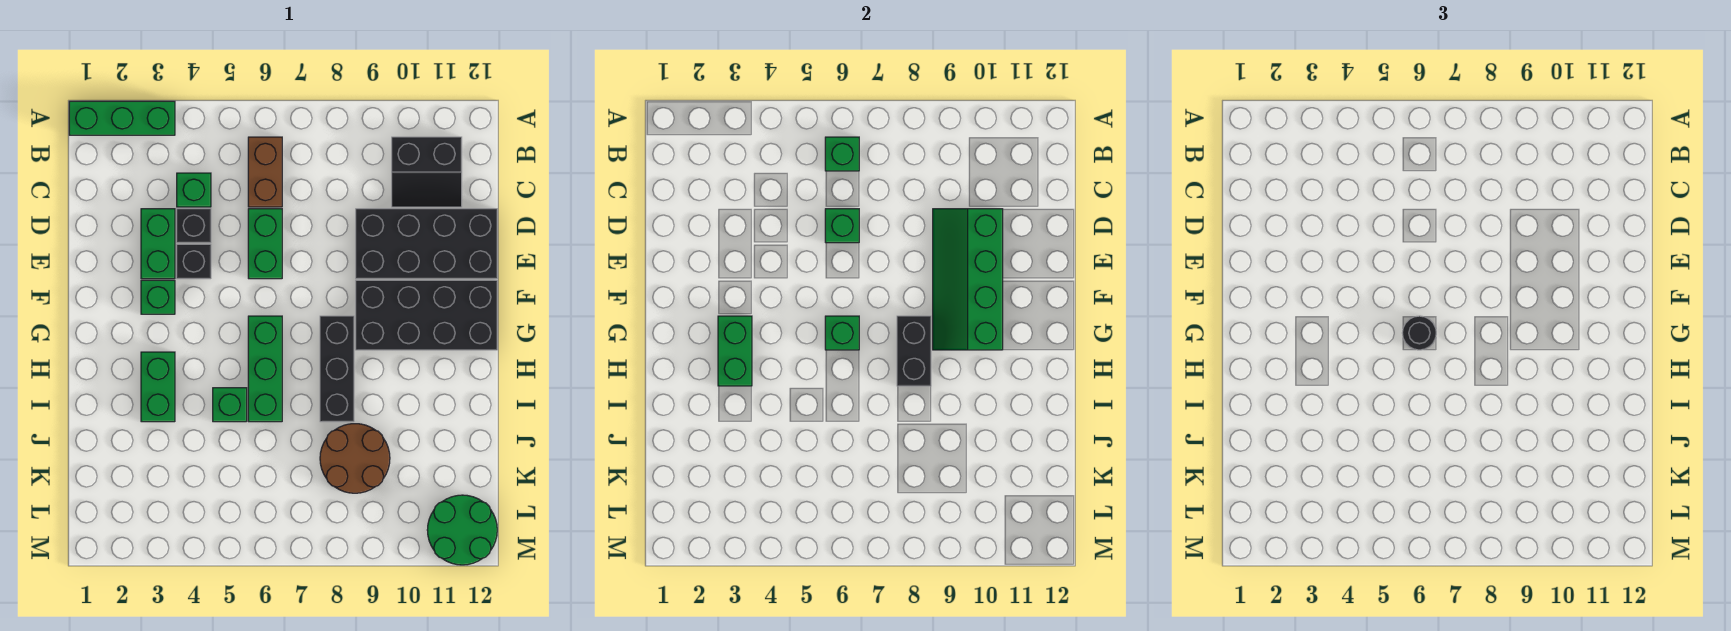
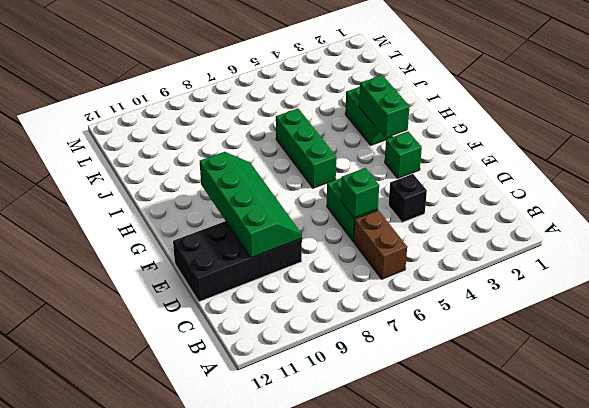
none -> green 1x3 brick [69,101,175,135]
none -> black 2x2 slope [392,137,462,207]
none -> green 1x1 brick [177,173,211,207]

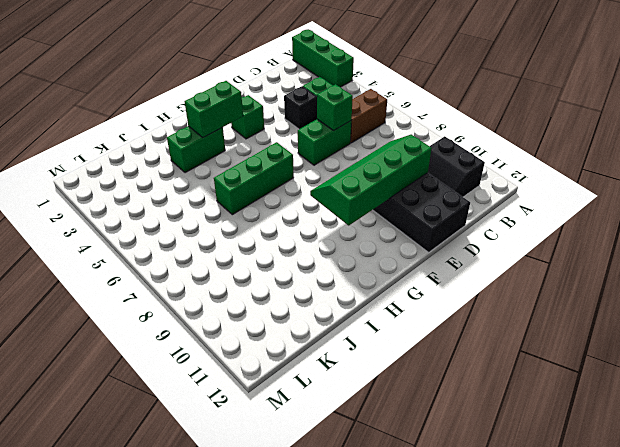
none -> green 1x2 brick [141,209,175,279]
none -> black 1x1 brick [177,244,211,279]
none -> black 2x4 brick [356,280,497,350]

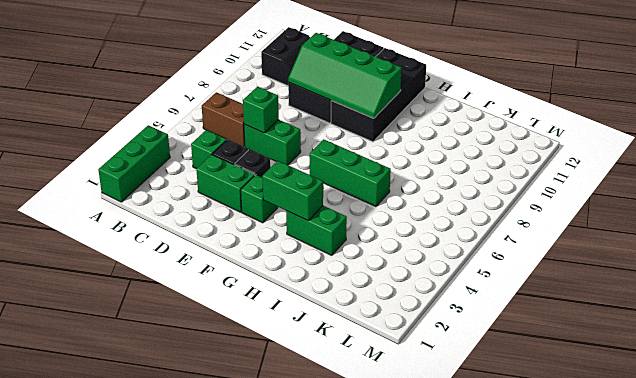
none -> black 1x3 brick [320,316,354,422]
none -> green 1x1 brick [213,388,247,422]
none -> brown 2x2 round brick [320,424,390,493]

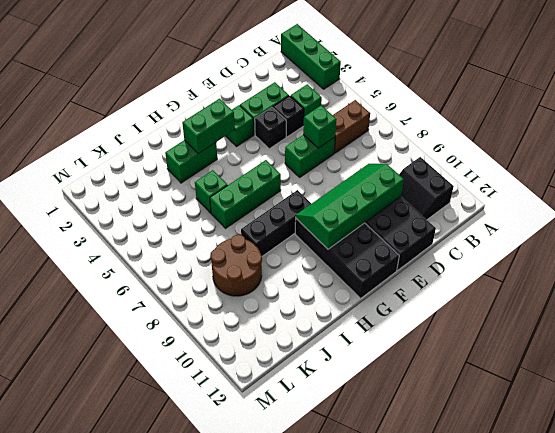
none -> green 2x2 round brick [427,495,497,565]
none -> green 1x1 brick [825,137,859,171]
none -> green 1x1 brick [825,316,859,350]

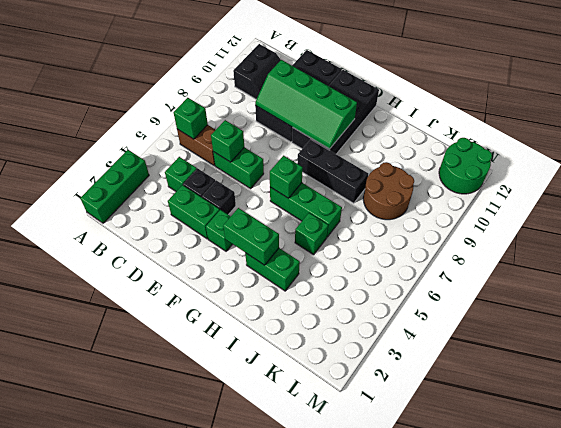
none -> black 1x2 brick [897,316,931,386]
none -> black 1x1 round brick [1402,316,1436,350]

